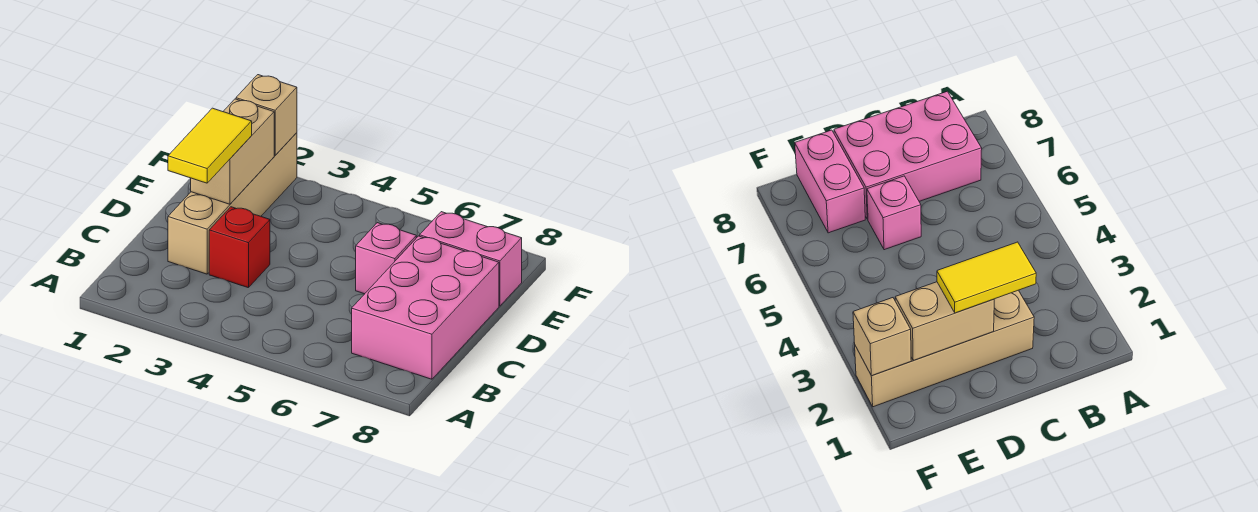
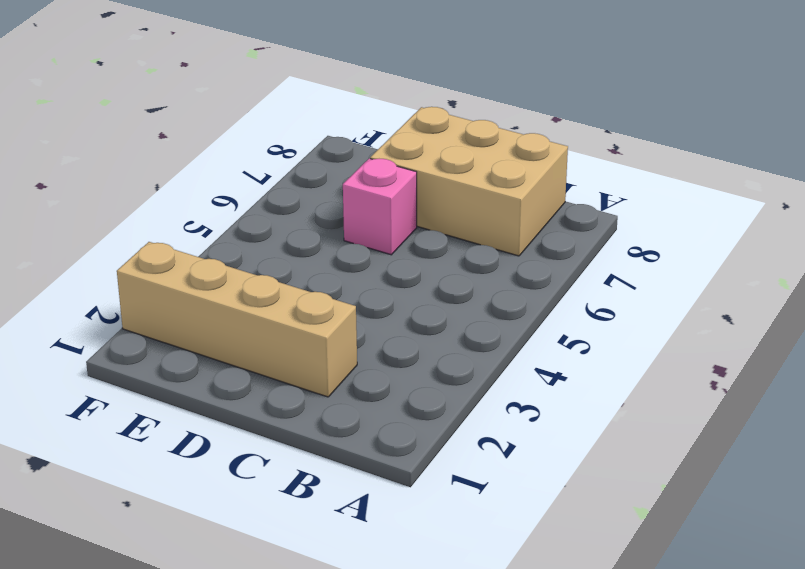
tan 2x3 brick [370,107,568,256] -> pink 2x3 brick [352,236,499,379]
none -> red 1x1 brick [209,207,270,288]
none -> pink 1x2 brick [420,212,522,306]

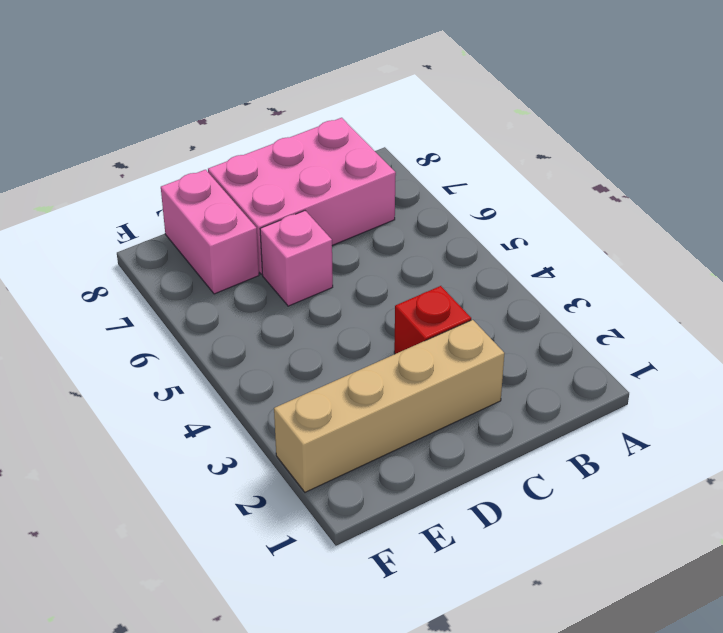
none -> tan 1x2 brick [191,99,274,204]
none -> tan 1x1 brick [236,75,297,155]

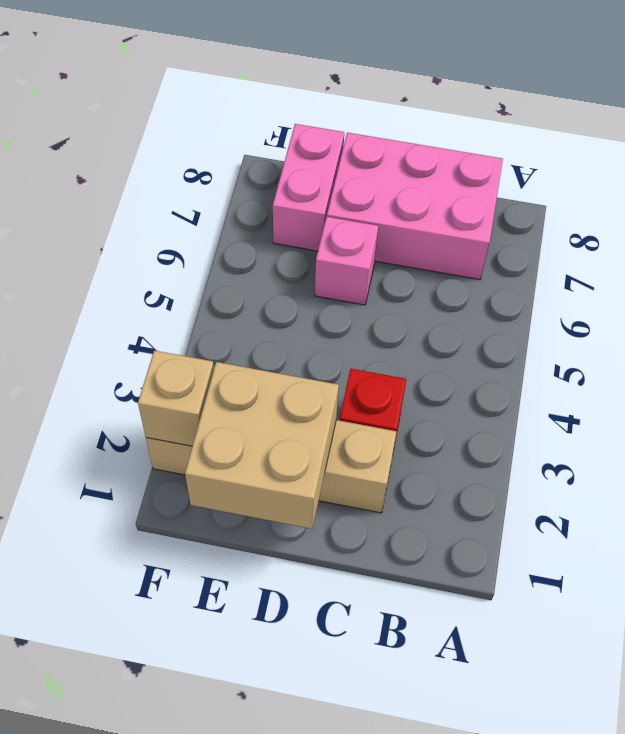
tan 2x2 brick [185,362,339,529] -> tan 1x2 brick [191,99,274,204]
none -> yellow 1x2 tile [168,108,252,183]

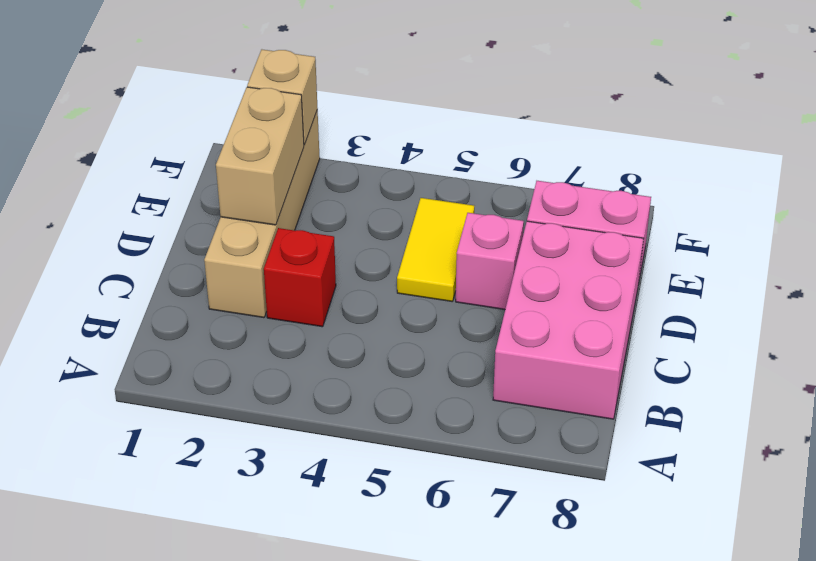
yellow 1x2 tile [397,198,474,301] -> yellow 1x2 tile moved to [168,108,252,183]

